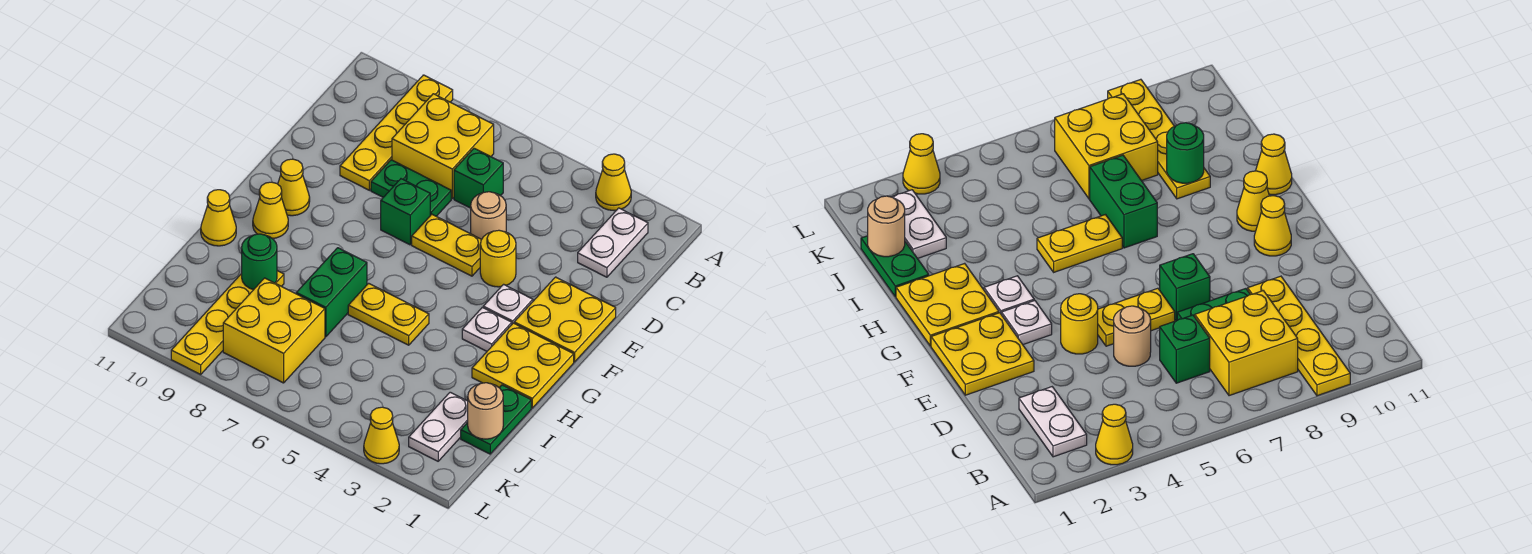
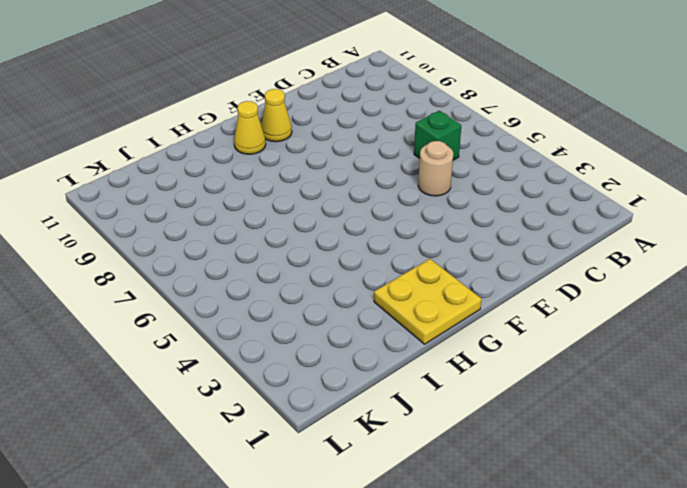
none -> yellow 1x1 cone [596,154,631,210]
none -> yellow 1x4 plate [340,75,453,190]
none -> white 1x2 plate [578,208,648,277]

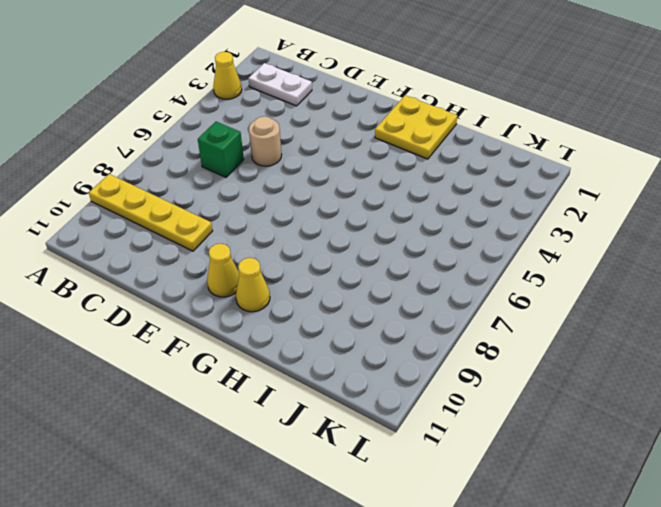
none -> yellow 2x2 brick [392,94,494,198]
none -> green 1x2 plate [371,160,451,216]
none -> yellow 2x2 plate [514,277,616,362]

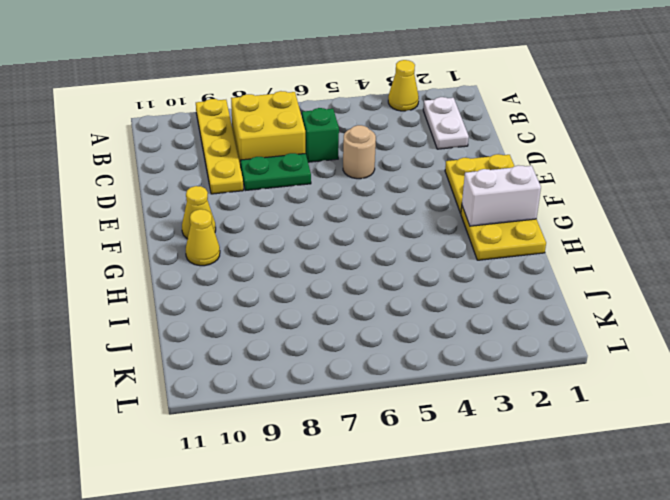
white 1x2 brick [462,165,541,226] -> none
none -> yellow 1x1 round brick [480,230,516,287]
none -> yellow 1x2 plate [412,214,482,276]
none -> green 1x1 brick [381,179,430,245]

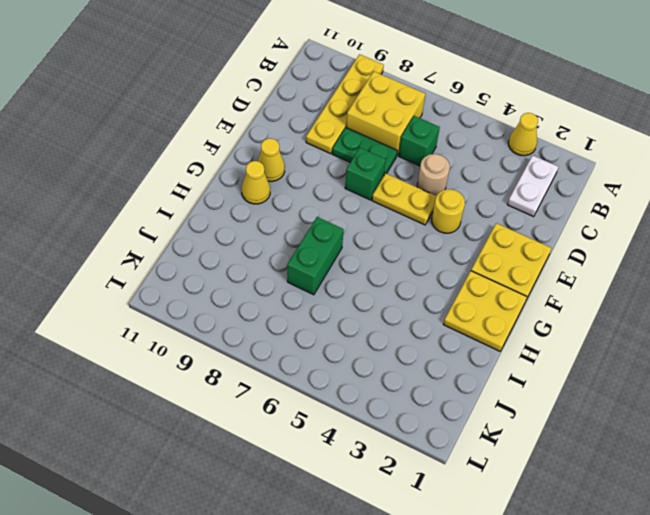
none -> white 1x1 plate [483,284,533,324]
none -> white 1x1 plate [462,307,512,351]
none -> yellow 1x2 plate [348,283,429,345]

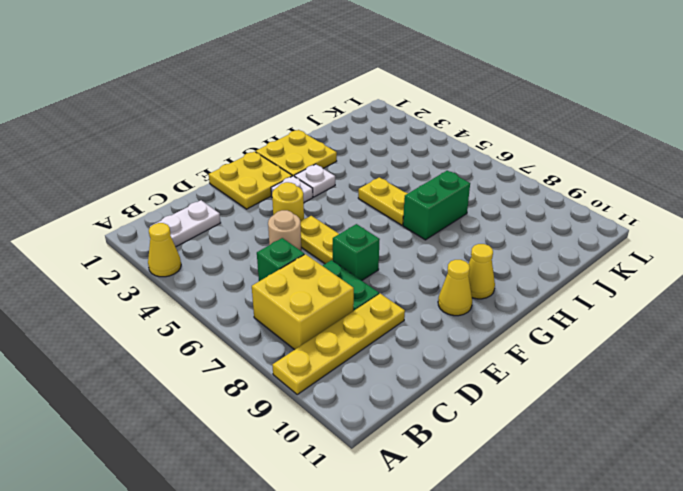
none -> yellow 1x1 cone [201,190,236,246]
none -> green 1x2 plate [461,385,531,454]
none -> yellow 1x4 plate [171,271,284,374]

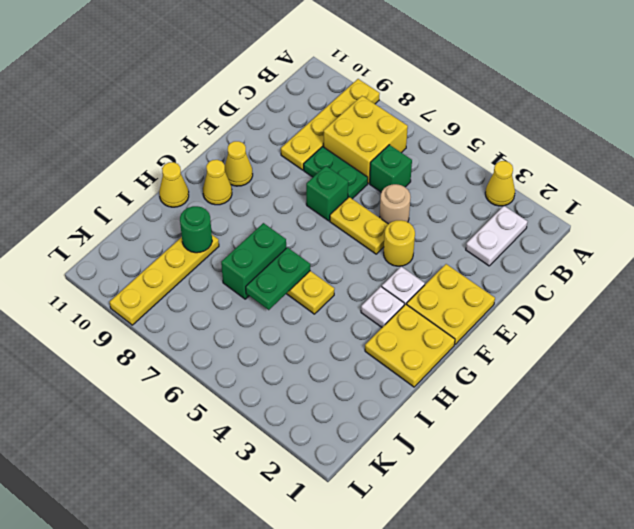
green 1x2 plate [246,248,310,310] -> green 1x2 plate moved to [461,385,531,454]
none -> white 1x2 plate [409,392,468,461]
none -> yellow 2x2 brick [223,278,325,383]
none -> yellow 1x1 cone [364,407,399,464]

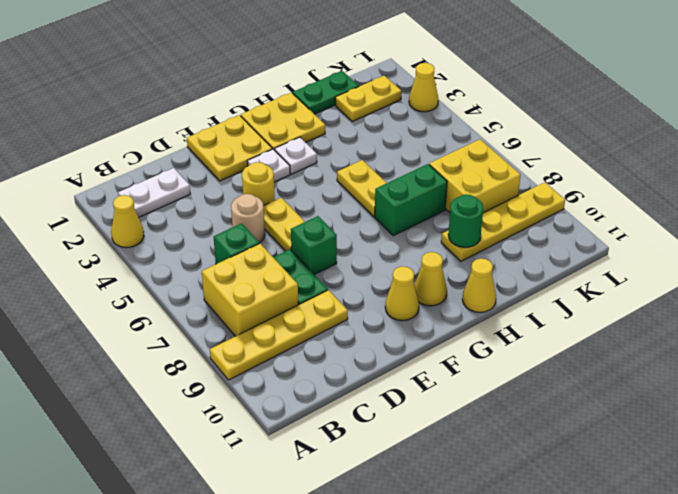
yellow 1x2 plate [335,76,401,121] -> white 1x2 plate [409,392,468,461]
none -> tan 1x1 round brick [468,383,503,439]

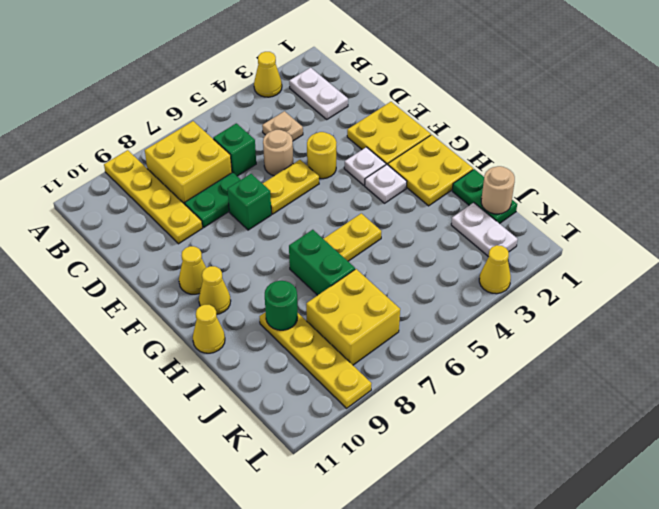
tan 1x1 plate [262,111,303,141] -> none

